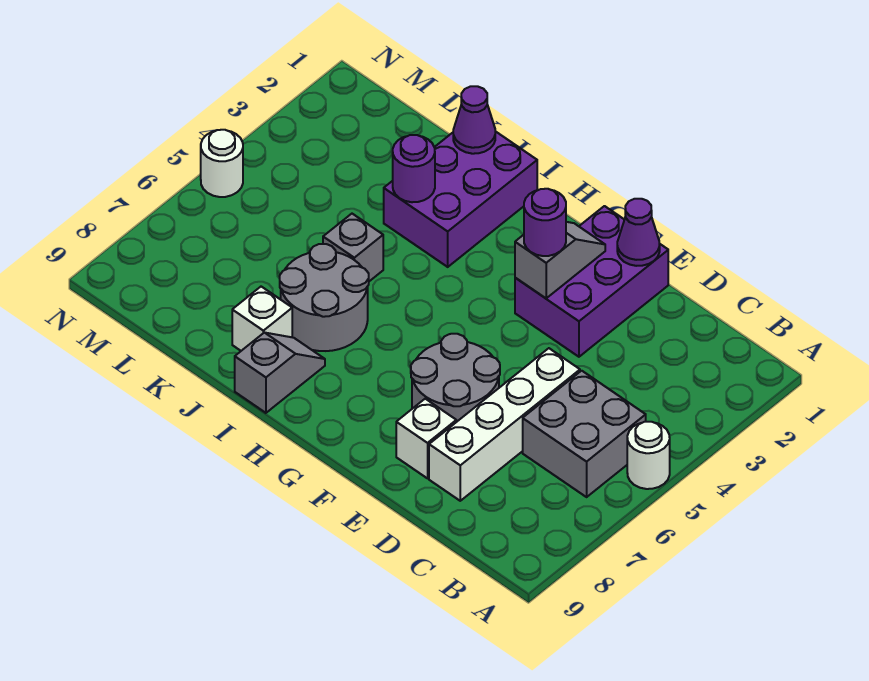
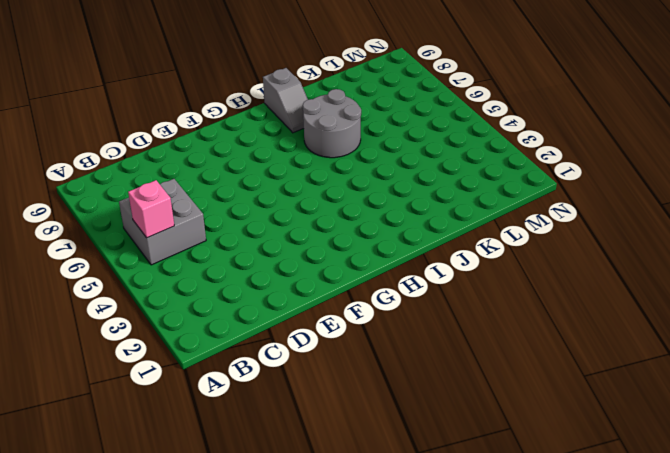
pink 1x1 brick [128,180,174,238] -> none
none -> white 1x1 round brick [627,422,670,489]
none -> white 1x4 brick [429,348,580,501]
none -> purple 2x3 brick [515,206,668,357]

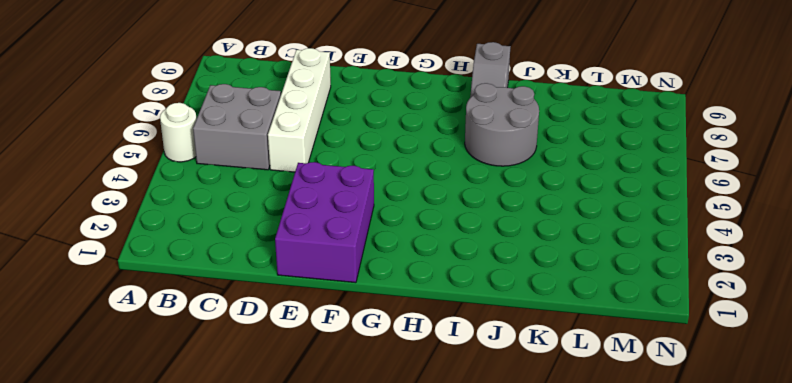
none -> grey 2x2 round brick [411,334,500,422]
none -> white 1x1 brick [396,399,456,478]
none -> purple 2x3 brick [384,131,537,267]

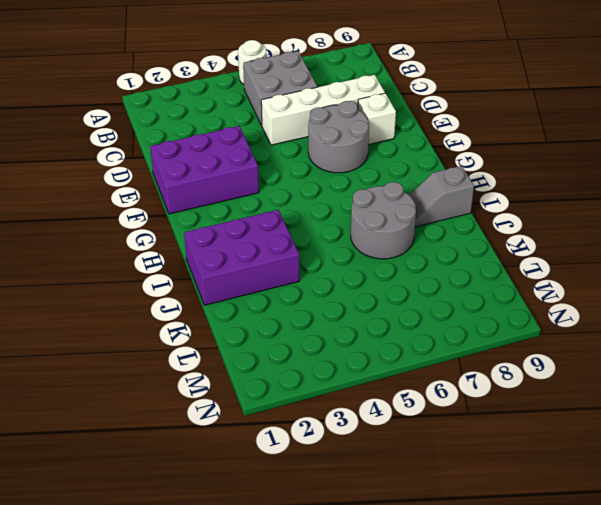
none -> grey 1x1 brick [323,214,383,281]
none -> white 1x1 brick [232,287,292,351]
none -> white 1x1 round brick [201,130,243,197]

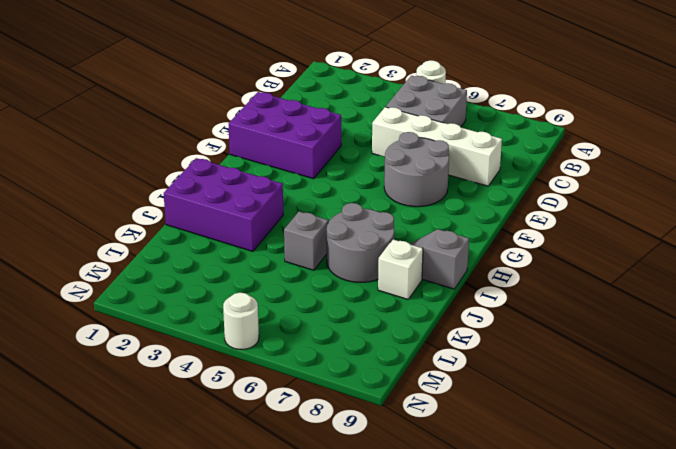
none -> white 1x1 brick [396,399,456,478]
none -> purple 1x1 cone [617,199,660,266]
none -> grey 1x2 slope [515,222,605,298]

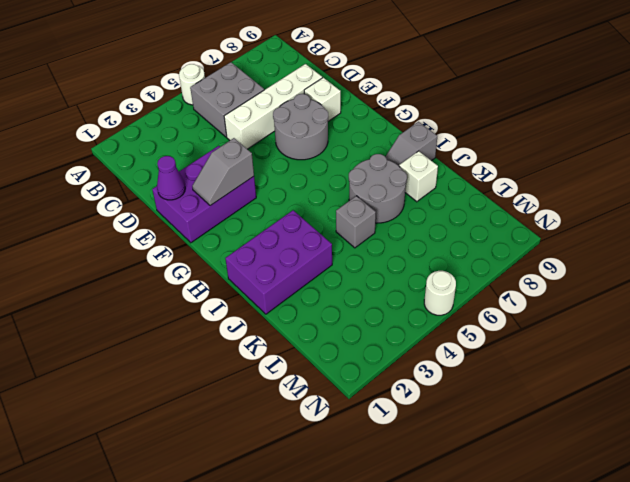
none -> purple 1x1 cone [453,86,495,154]
none -> purple 1x1 round brick [393,135,435,202]
none -> purple 1x1 round brick [524,189,566,256]

